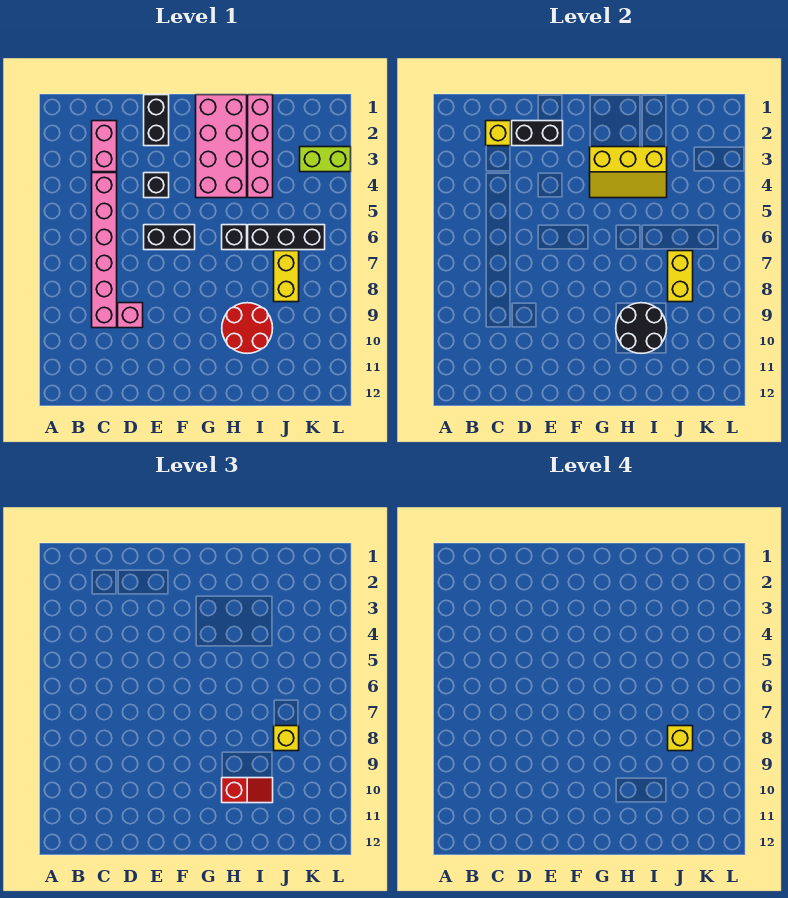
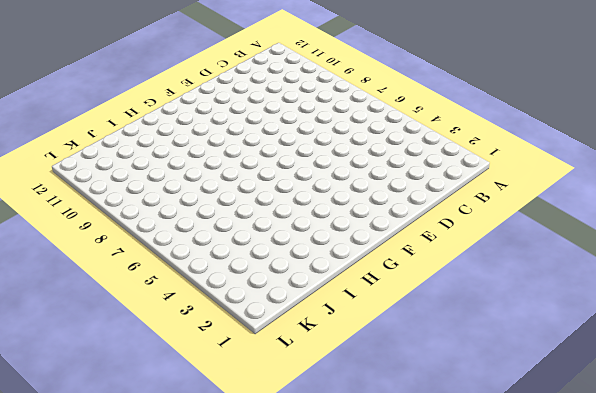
none -> pink 1x2 brick [92,121,117,172]
none -> pink 1x6 brick [92,173,117,328]
none -> pink 1x1 brick [118,303,143,328]

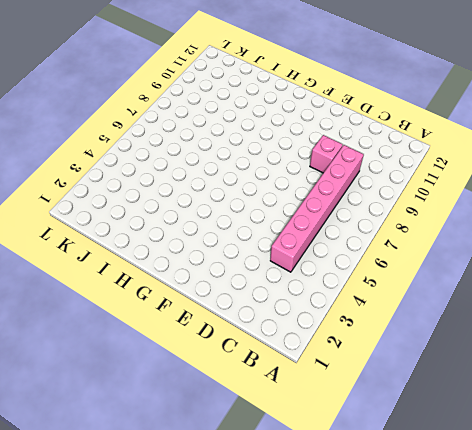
none -> pink 1x2 brick [92,121,117,172]
none -> black 1x2 brick [144,95,169,146]
none -> black 1x1 brick [144,173,169,198]

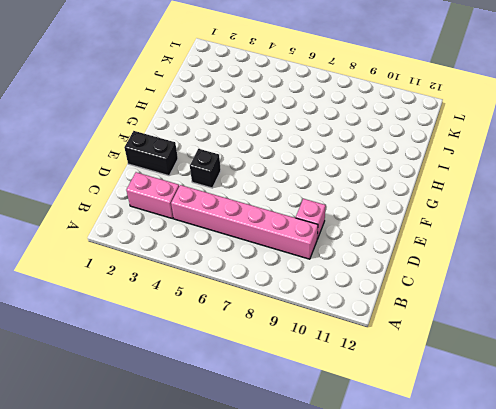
none -> black 1x2 brick [144,225,195,250]
none -> pink 2x4 brick [196,95,247,198]
none -> black 1x1 brick [222,225,247,250]

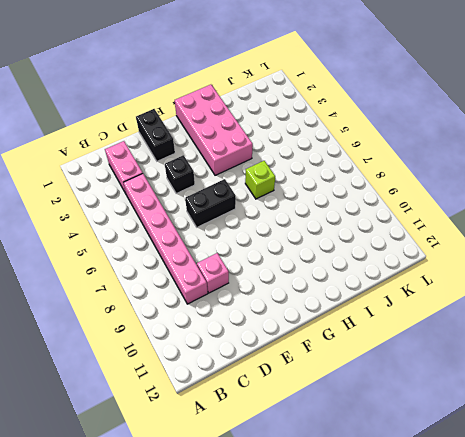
lime 1x1 brick [245,161,275,199] -> black 1x1 brick [222,225,247,250]
none -> red 2x2 round brick [222,303,273,353]
none -> pink 1x4 brick [248,95,273,198]
none -> black 1x3 brick [248,225,325,250]

